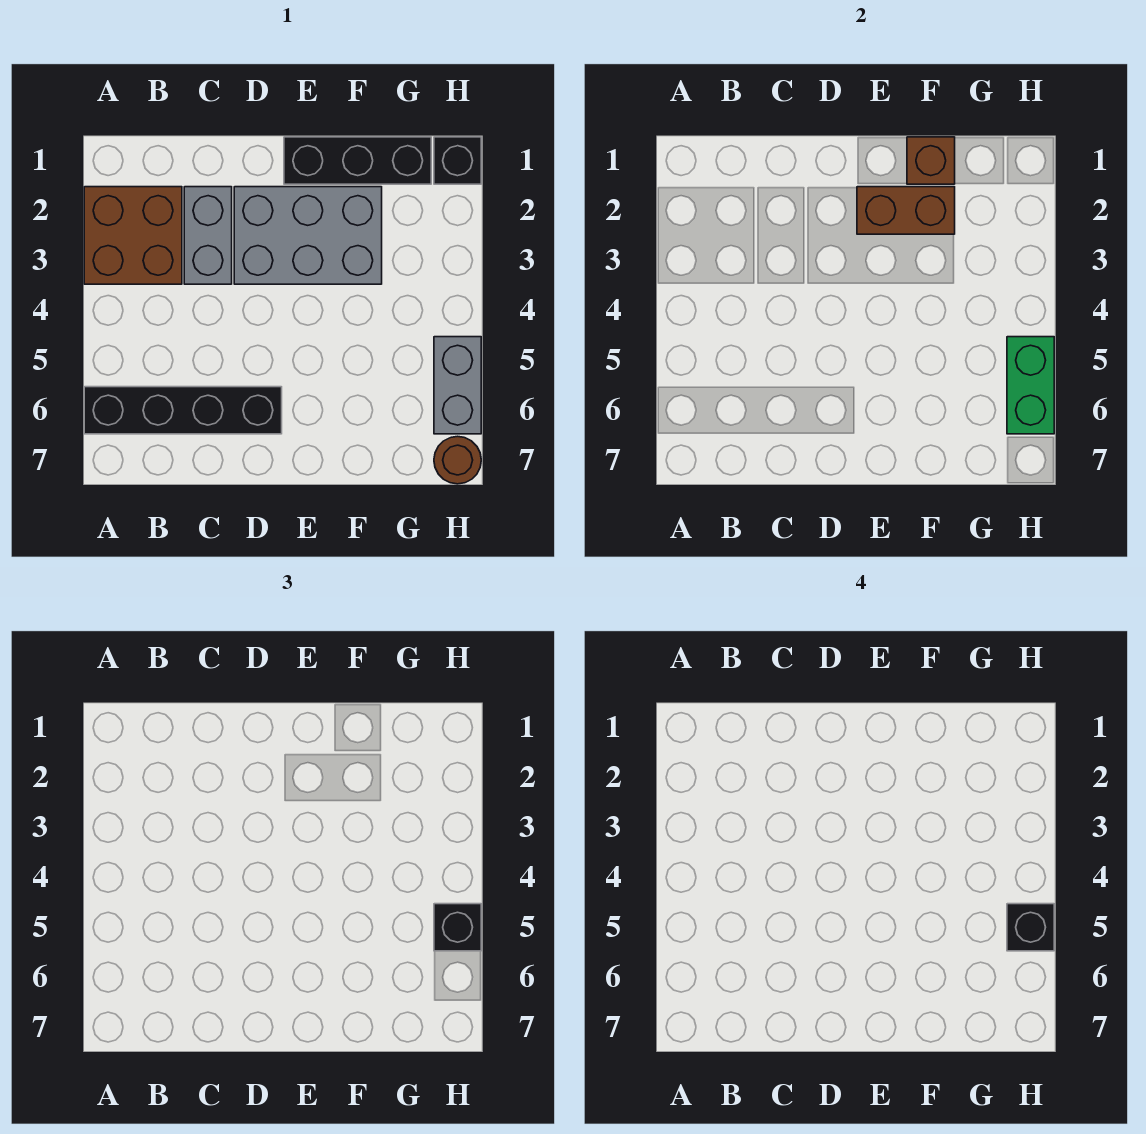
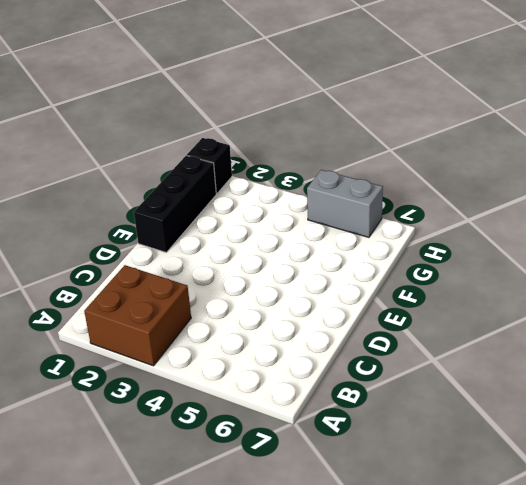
none -> black 1x4 brick [84,387,282,434]
none -> grey 1x2 brick [184,187,232,284]
none -> grey 2x3 brick [234,187,382,284]

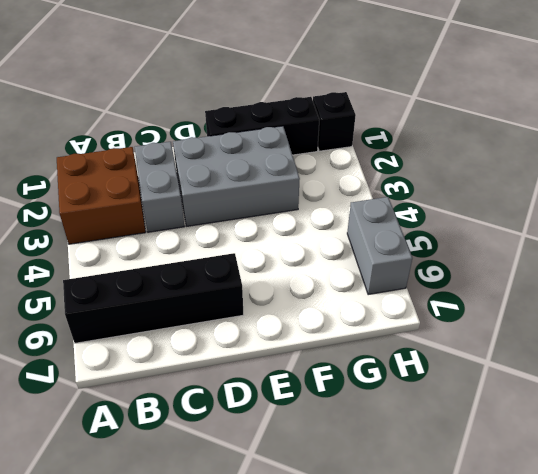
none -> brown 1x1 round brick [434,436,481,484]
none -> brown 1x2 brick [857,187,955,234]
none -> brown 1x1 brick [907,137,955,184]

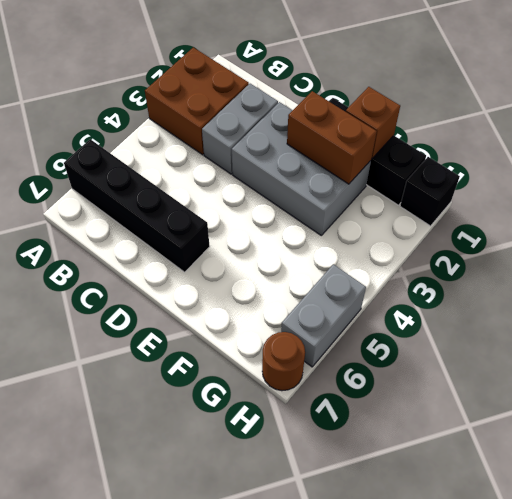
none -> green 1x2 brick [1007,337,1054,434]
none -> black 1x1 brick [434,904,481,951]
none -> black 1x1 brick [1007,904,1054,951]

